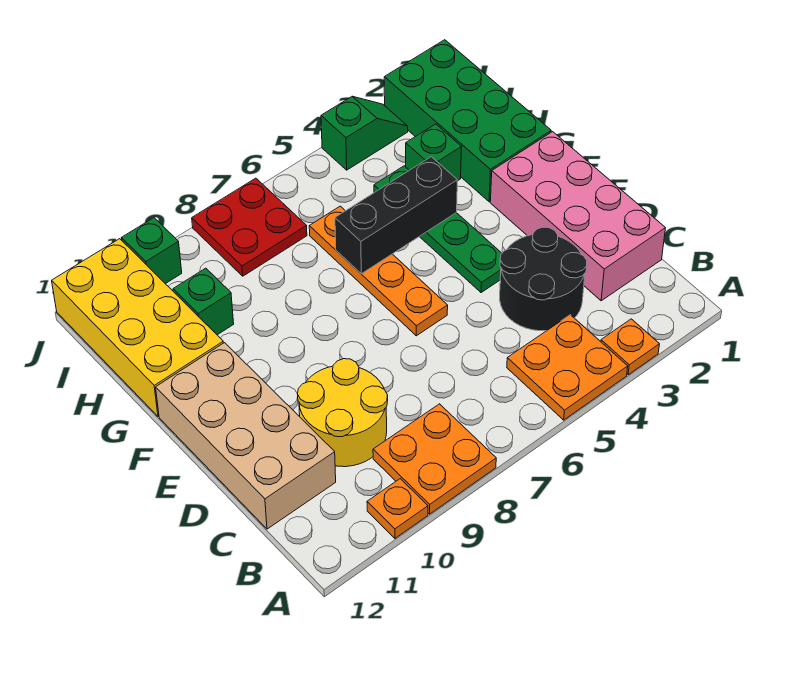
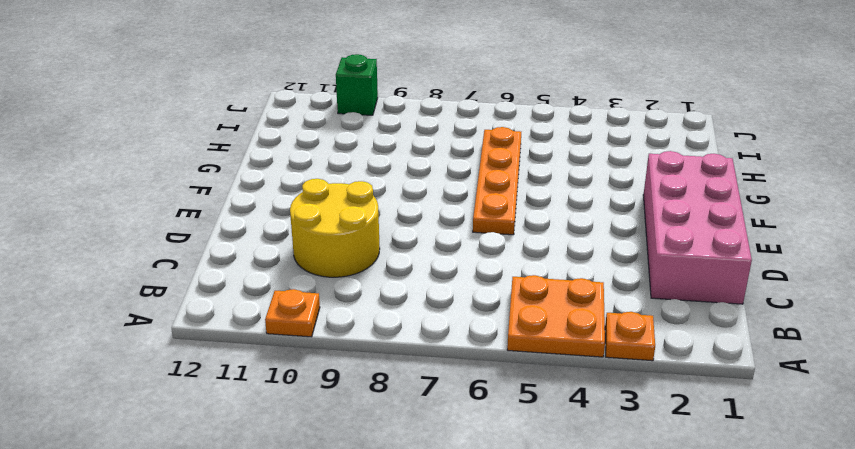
none -> orange 2x2 plate [373,404,496,514]
none -> black 2x2 round brick [500,227,587,331]
none -> tan 2x4 brick [156,343,336,529]

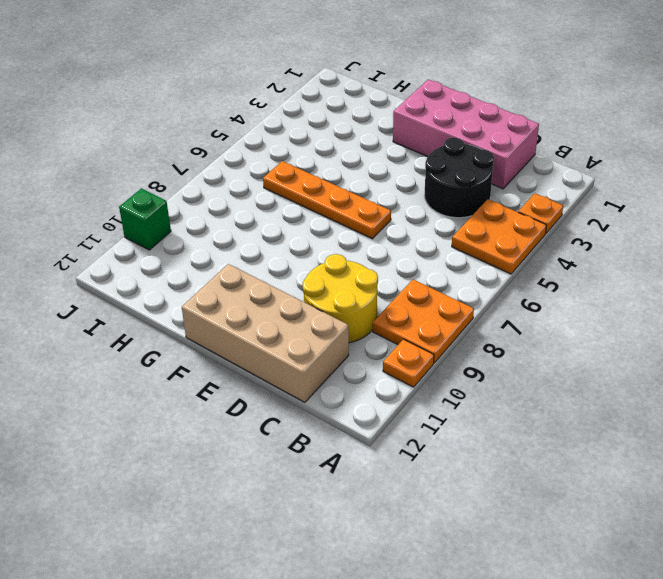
none -> green 1x4 plate [374,166,502,293]
none -> green 2x4 brick [384,40,551,202]
none -> yellow 2x4 brick [52,239,223,416]

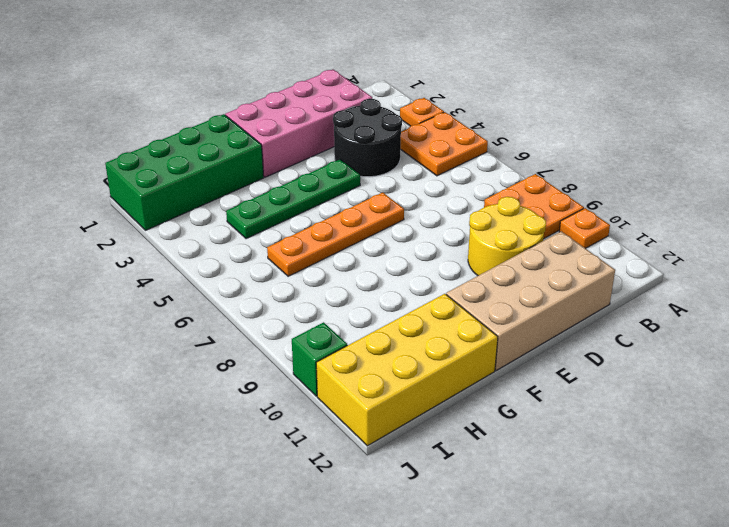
none -> green 1x1 brick [406,124,462,181]
none -> green 1x1 brick [173,268,234,335]
none -> red 2x2 plate [192,178,307,276]

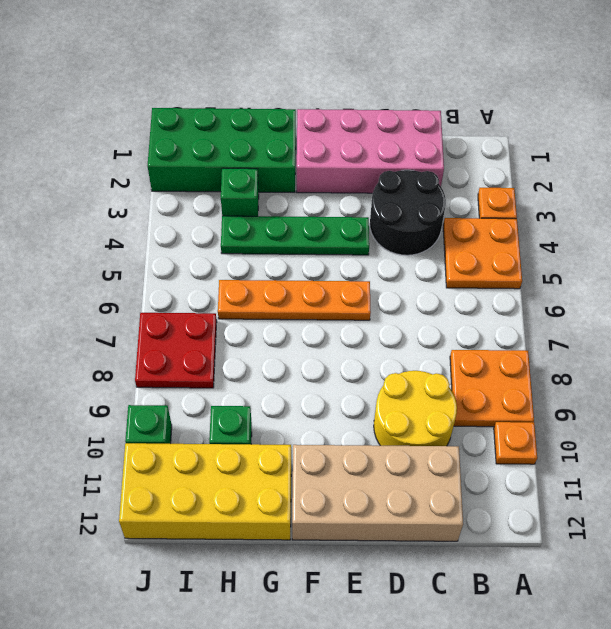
none -> green 1x2 slope [321,96,408,170]
none -> black 1x3 brick [335,157,457,274]

